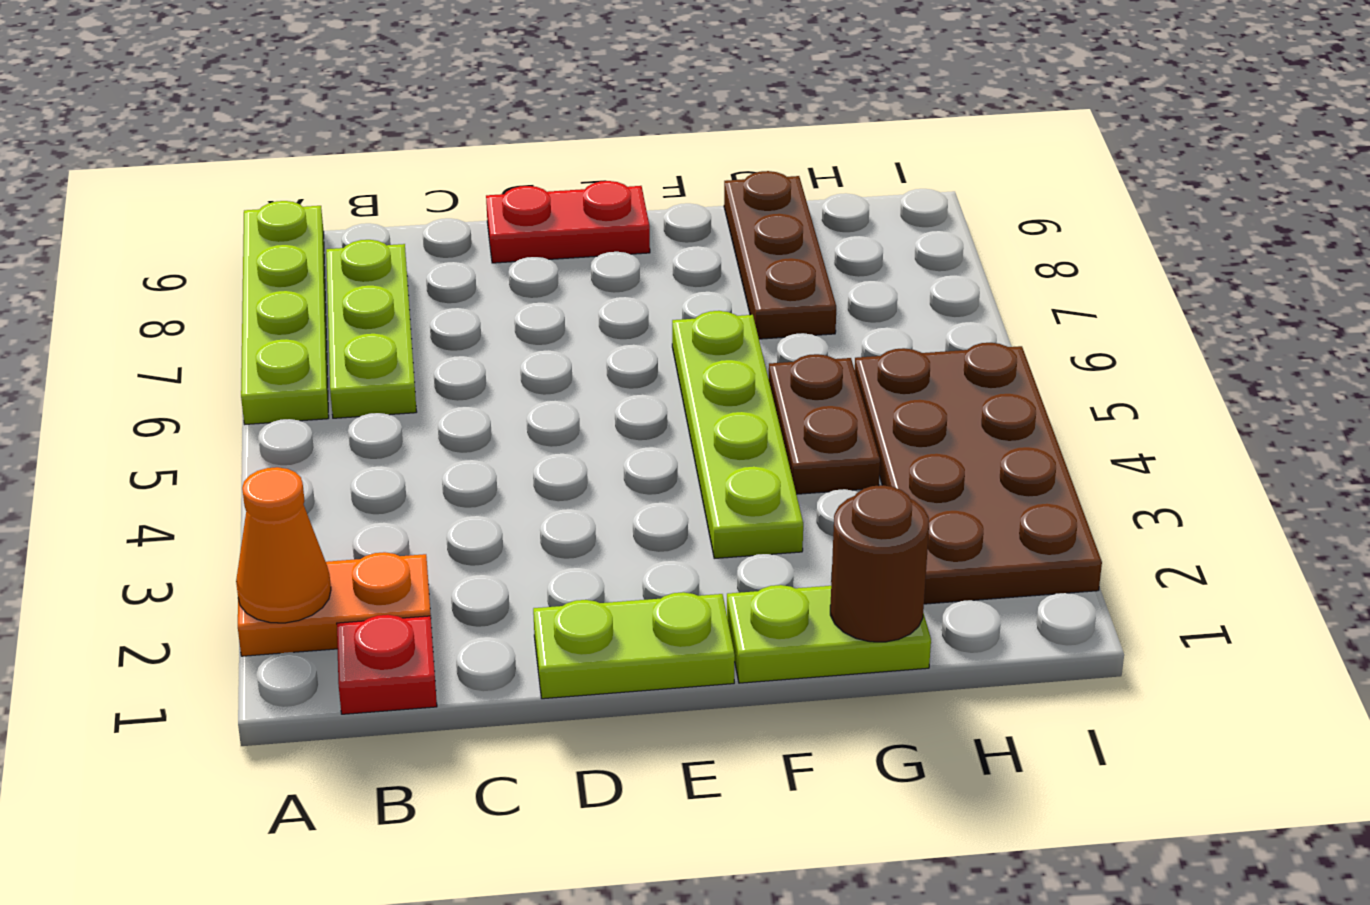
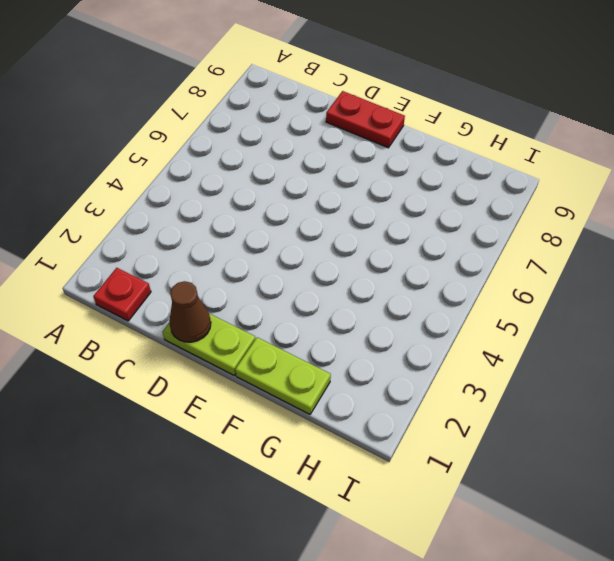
brown 1x1 cone [169,281,211,342] -> none
none -> orange 1x2 plate [238,552,431,656]
none -> lime 1x4 plate [241,201,329,424]
none -> lime 1x3 plate [326,240,417,418]

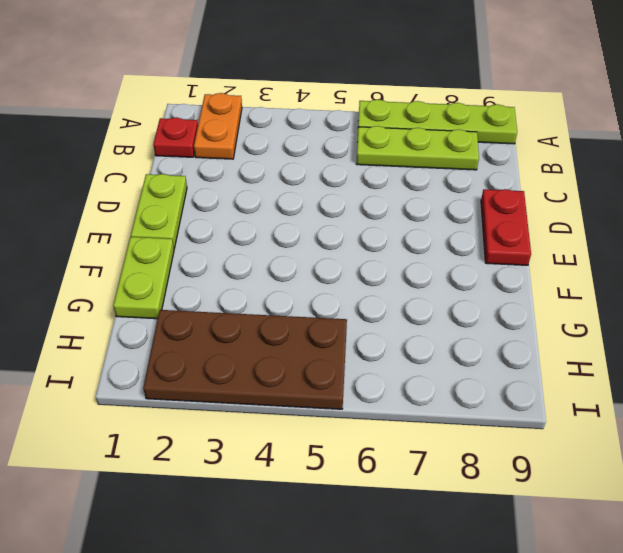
none -> lime 1x4 plate [672,311,803,558]
none -> brown 1x2 plate [769,354,880,494]
none -> brown 1x3 plate [724,171,836,339]

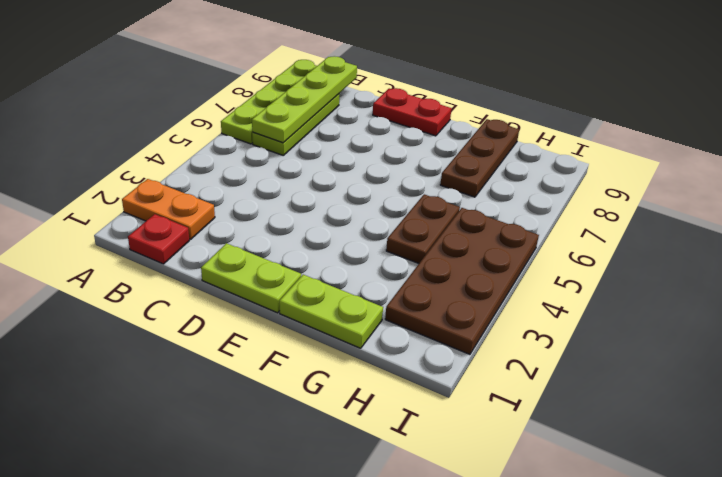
lime 1x4 plate [252,56,357,143] -> lime 1x4 plate moved to [672,311,803,558]
none -> orange 1x1 cone [236,467,331,623]
none -> brown 1x1 round brick [830,485,929,642]

